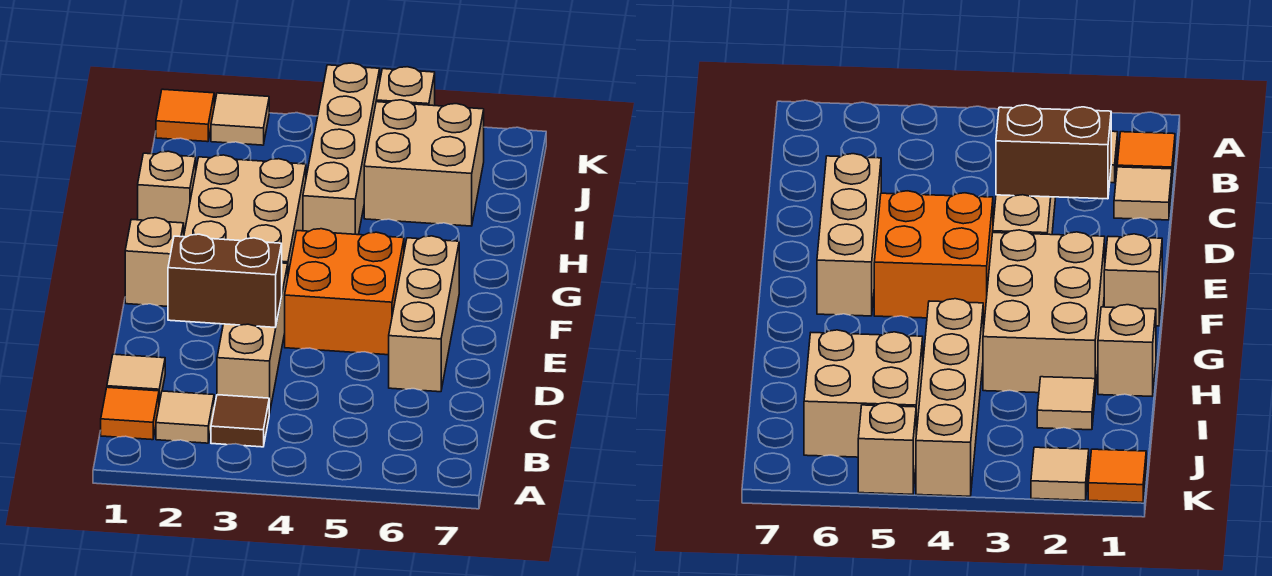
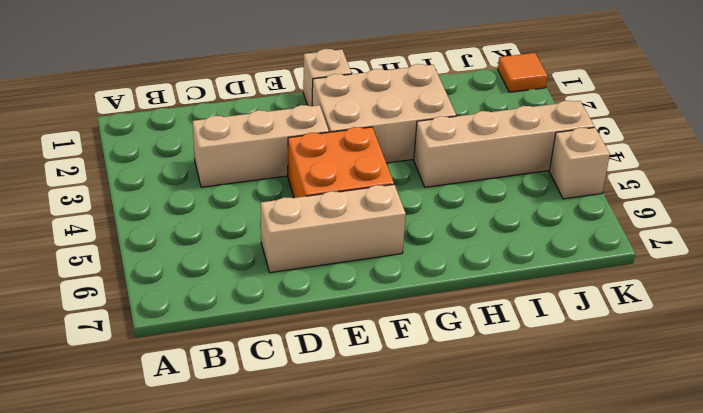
none -> orange 1x1 tile [101,387,159,440]
none -> tan 1x1 tile [156,391,214,443]
none -> brown 1x1 tile [211,395,269,447]

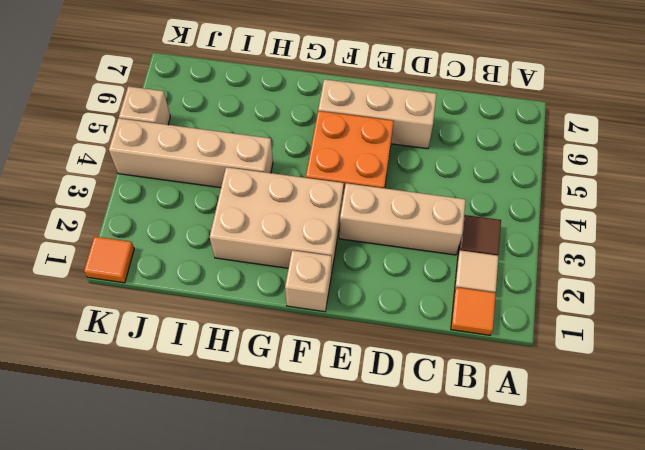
none -> tan 1x1 tile [107,354,165,403]
none -> tan 1x1 brick [138,151,196,232]
none -> tan 1x1 tile [1037,377,1095,430]

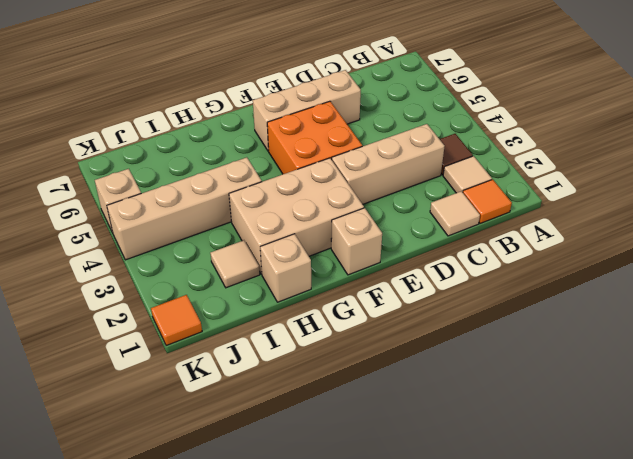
none -> tan 2x2 brick [364,100,484,226]
none -> tan 1x1 tile [211,93,269,145]
none -> brown 1x2 brick [168,234,282,327]

